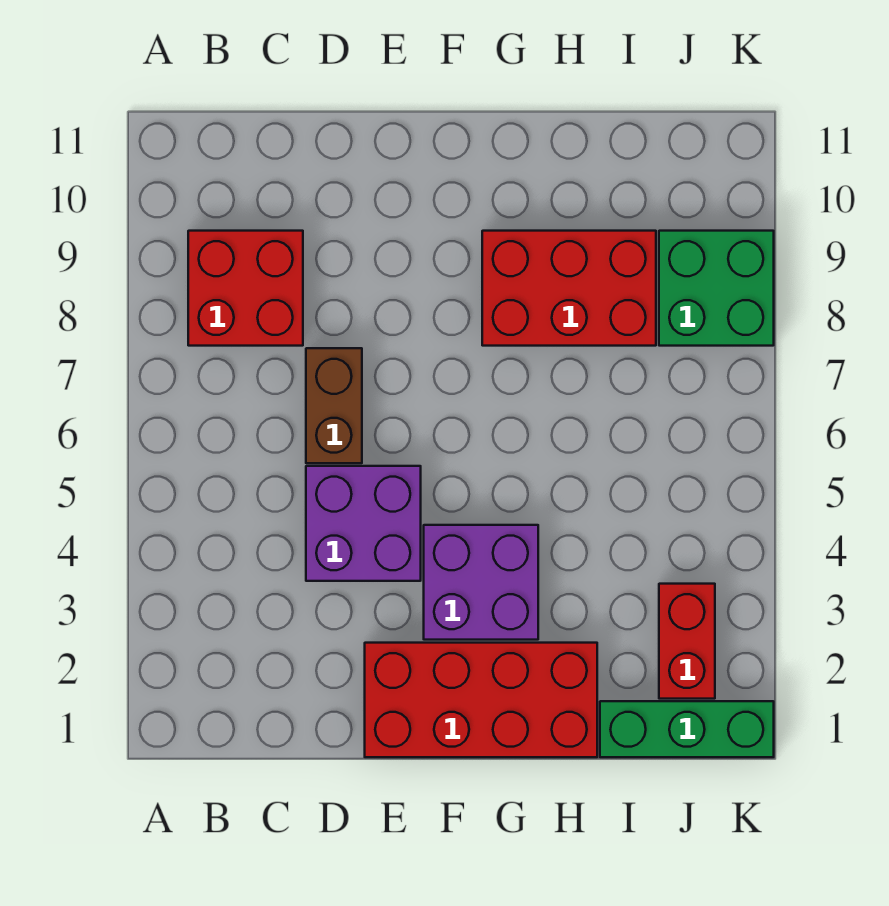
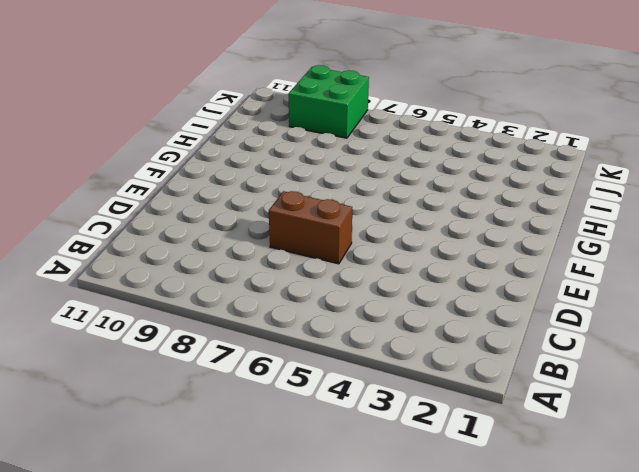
none -> red 2x2 brick [188,231,303,346]
none -> purple 2x2 brick [306,466,421,581]

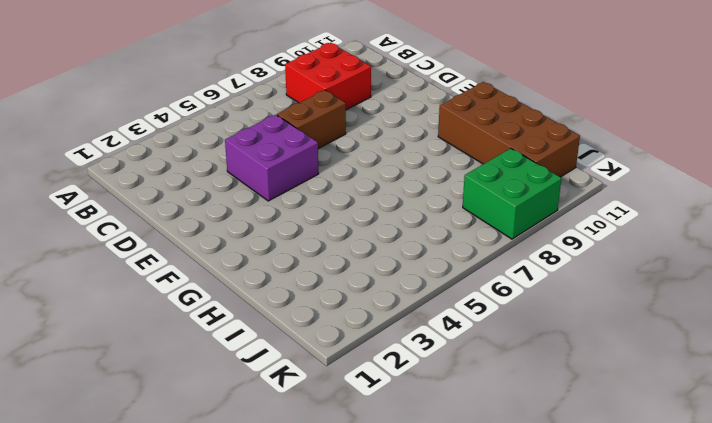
brown 2x4 brick [438,82,580,177] -> none
none -> red 2x4 brick [365,643,597,757]
none -> purple 2x2 brick [424,525,538,640]

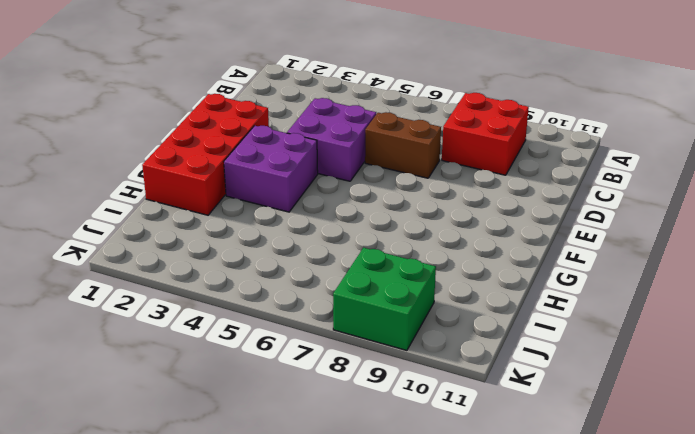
none -> red 2x3 brick [482,231,656,346]
none -> green 1x3 brick [600,701,774,757]

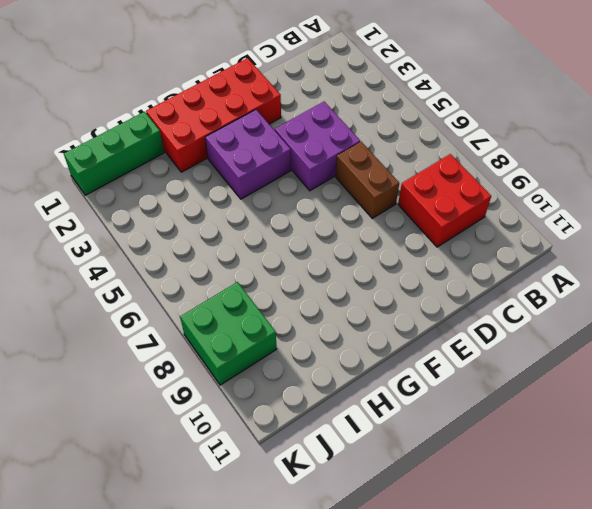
none -> red 2x3 brick [482,231,656,346]
none -> red 1x2 brick [659,584,715,699]

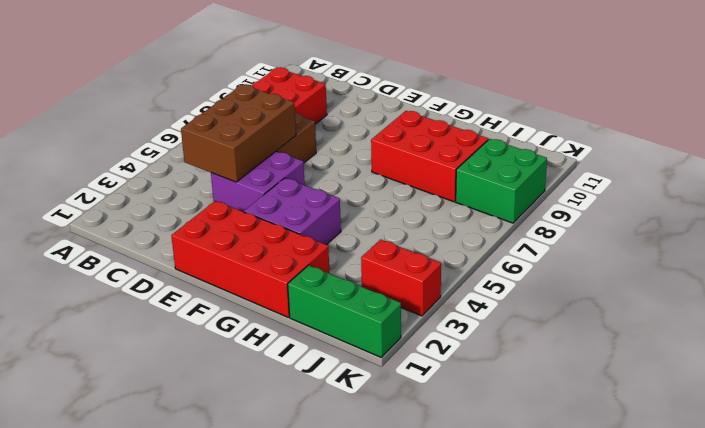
brown 2x3 brick [181,84,296,182] -> none
red 1x2 brick [361,240,441,316] -> red 1x2 brick turned to [659,584,715,699]

